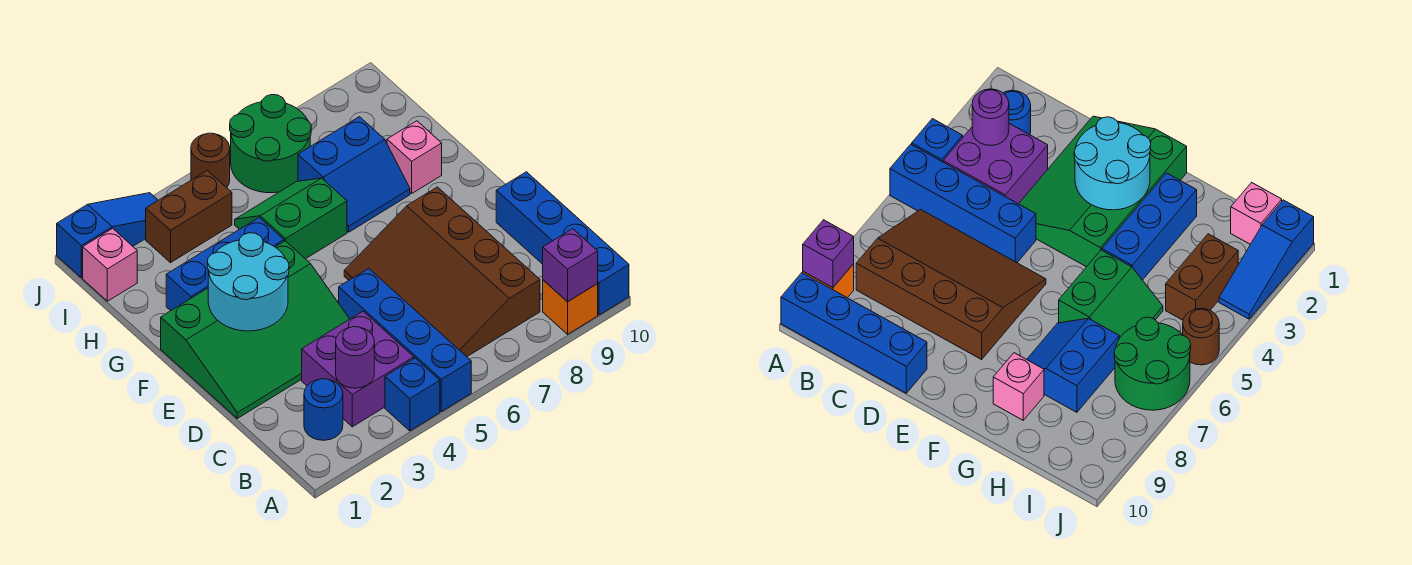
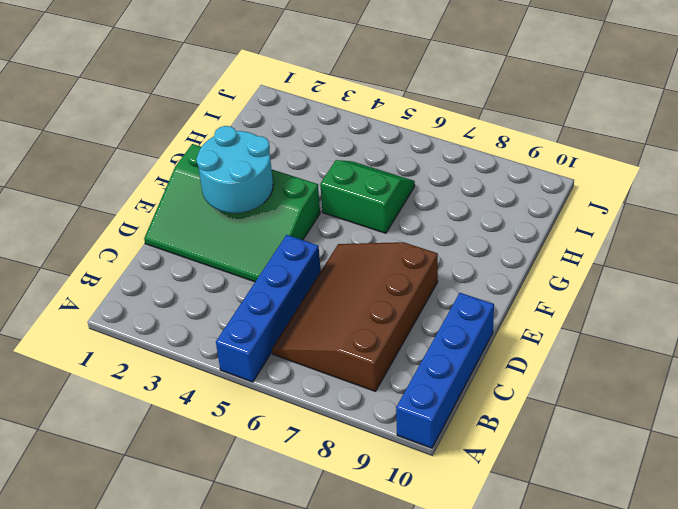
none -> blue 1x1 brick [385,358,440,431]
none -> orange 1x1 brick [543,280,598,334]
none -> blue 1x1 round brick [304,379,343,440]

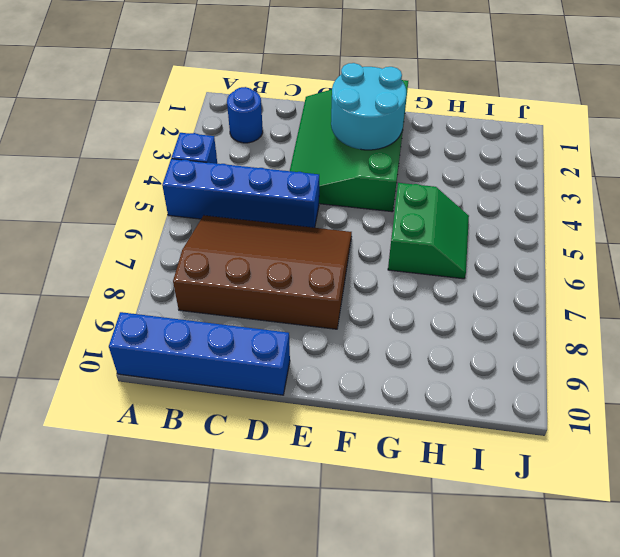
none -> orange 1x1 brick [543,280,598,334]
none -> purple 2x2 brick [302,311,414,427]
none -> blue 1x3 brick [166,217,284,311]

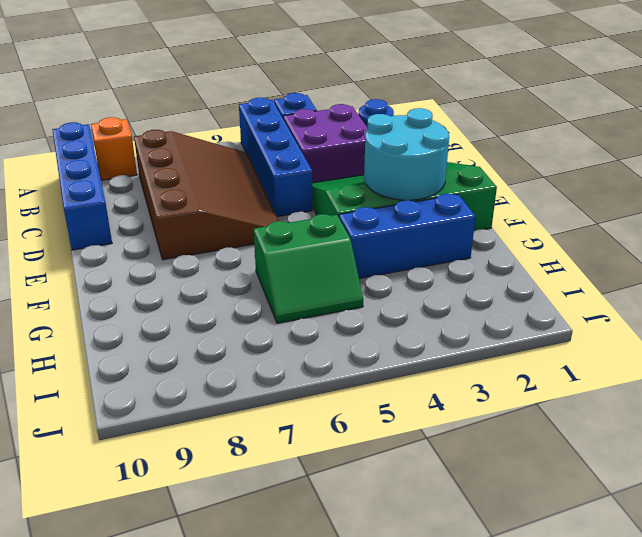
none -> blue 2x2 slope [298,117,410,232]
none -> pink 1x1 brick [387,121,442,193]
none -> pink 1x1 brick [83,228,137,301]

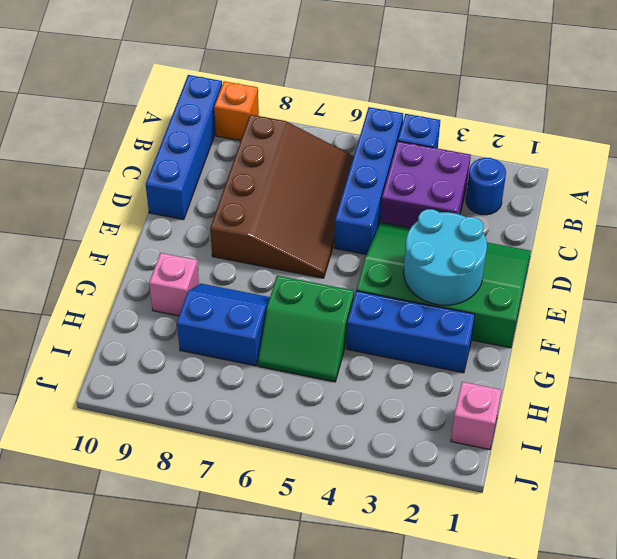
none -> brown 1x2 brick [146,171,232,263]
none -> green 2x2 round brick [230,95,311,193]
none -> blue 1x3 slope [57,193,158,278]

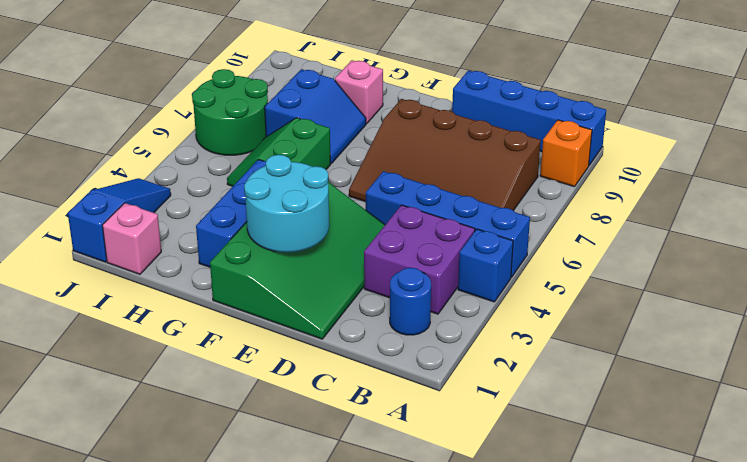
none -> brown 1x2 brick [146,171,232,263]
none -> brown 1x1 round brick [191,133,230,188]
none -> purple 1x1 brick [543,229,598,302]

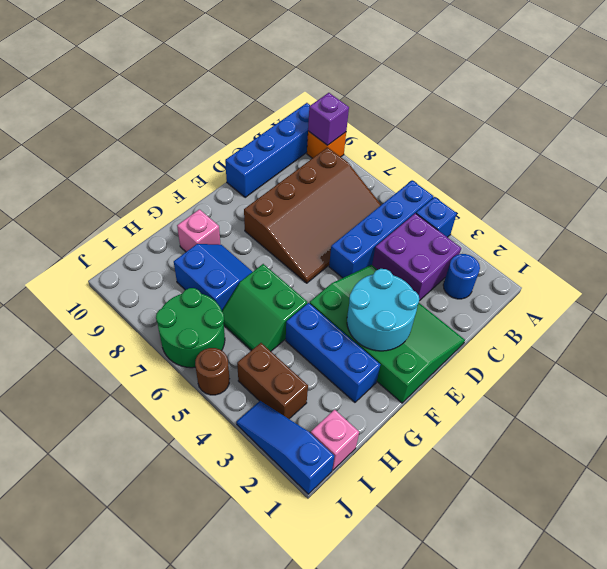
none -> purple 1x1 round brick [336,327,374,388]

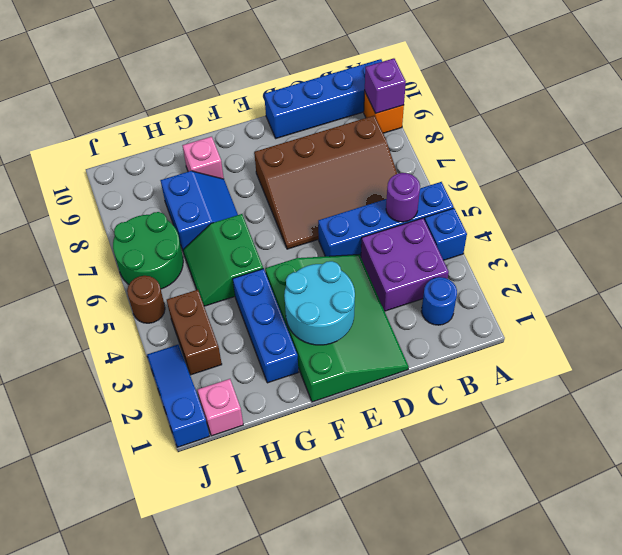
purple 1x1 round brick [386,173,420,222] -> purple 1x1 round brick moved to [336,327,374,388]

